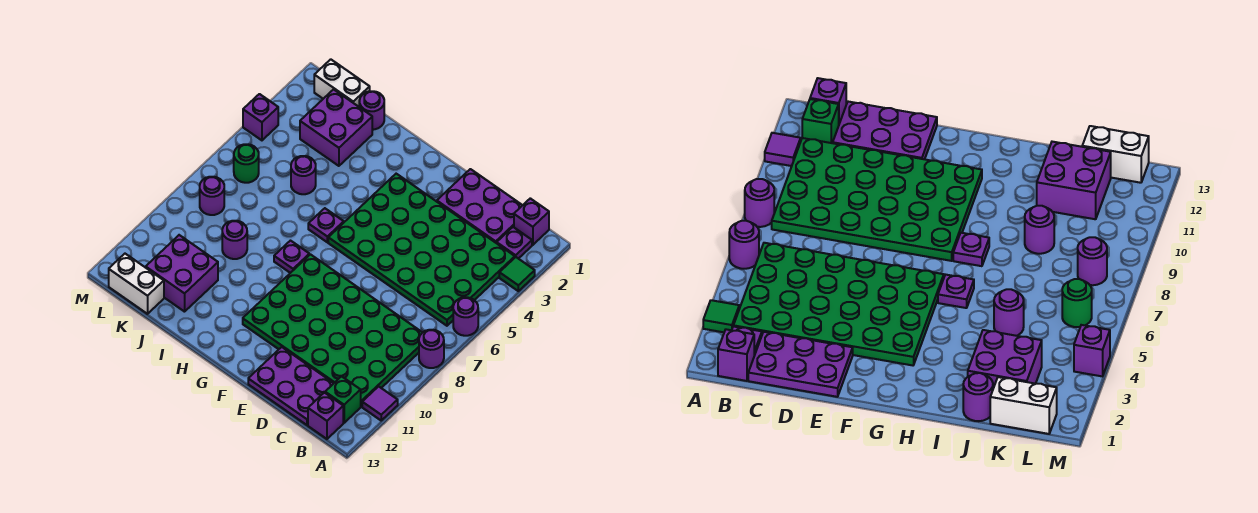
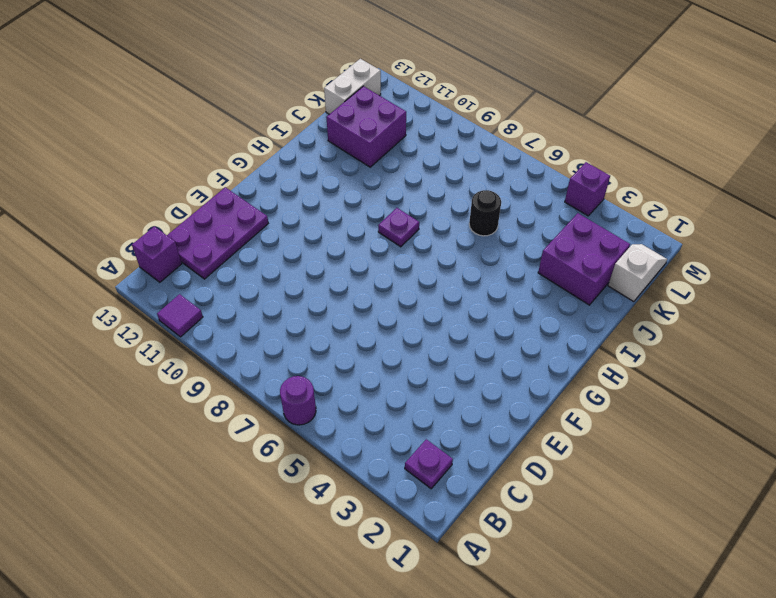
black 1x1 round brick [469,190,501,236] -> none
white 1x2 slope [608,244,667,302] -> white 1x2 brick [314,59,370,107]
none -> green 1x1 tile [499,257,535,291]
none -> purple 1x1 round brick [419,330,444,368]
none -> purple 1x1 brick [514,198,549,245]

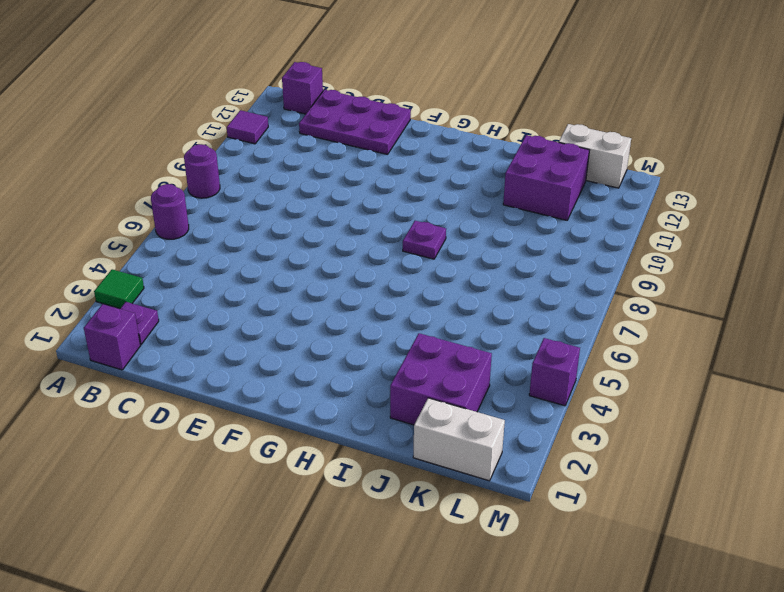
none -> green 4x6 plate [328,174,515,326]
none -> green 4x6 plate [243,254,423,407]
none -> green 1x1 brick [325,376,361,423]

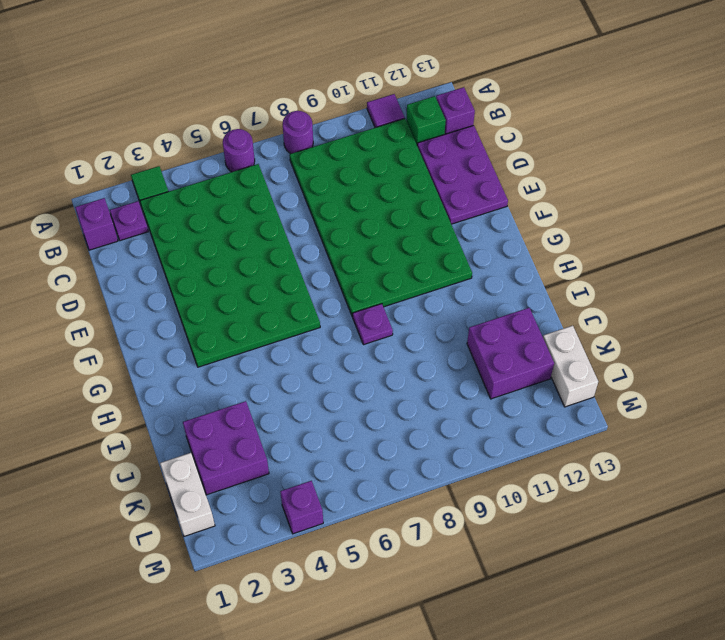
none -> purple 2x3 plate [437,169,522,243]
none -> purple 1x1 plate [308,208,344,242]
none -> purple 1x1 round brick [359,91,384,130]

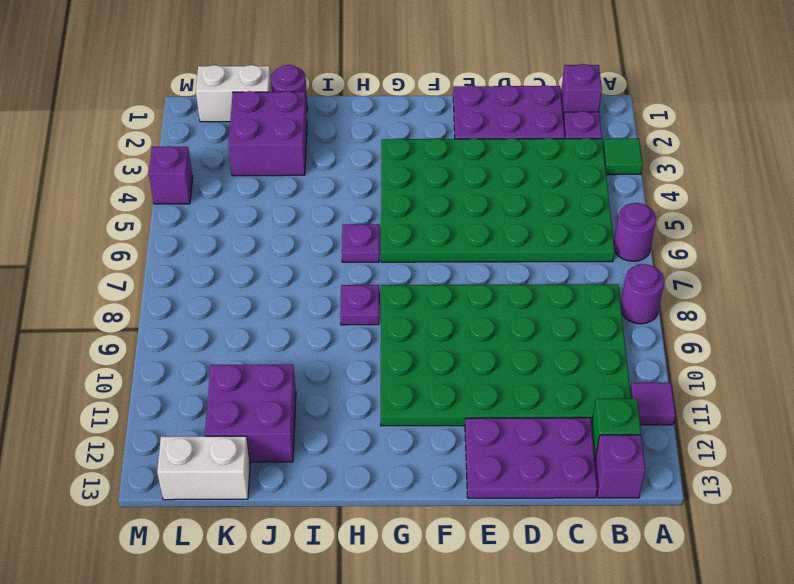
none -> purple 1x1 round brick [291,156,316,194]
none -> purple 1x1 round brick [222,221,247,259]
none -> green 1x1 round brick [234,144,259,183]

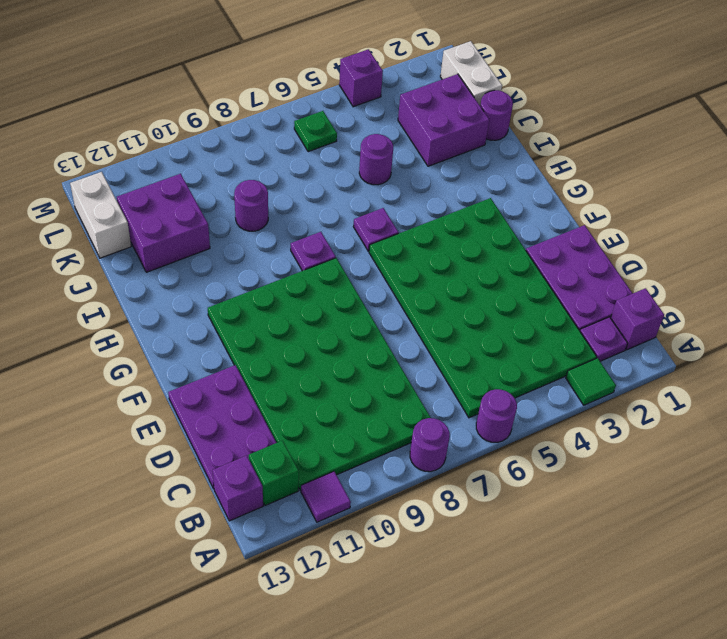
green 1x1 plate [294,111,337,152] -> green 1x1 round brick [234,144,259,183]
none -> purple 1x1 round brick [200,177,224,215]

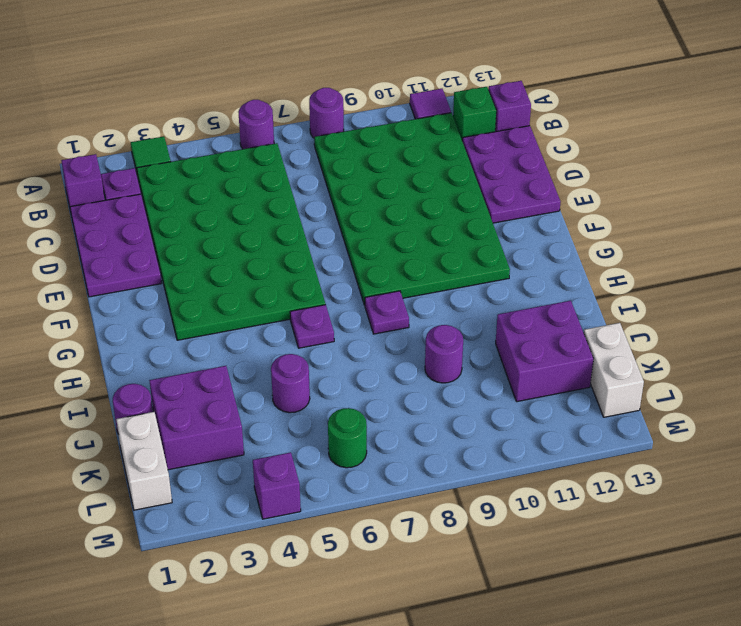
none -> purple 1x1 round brick [200,177,224,215]

